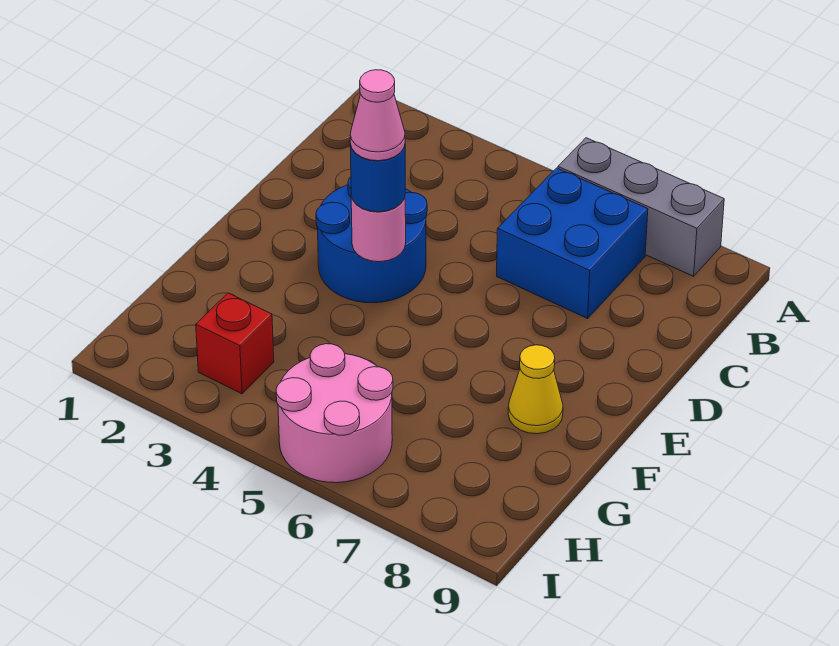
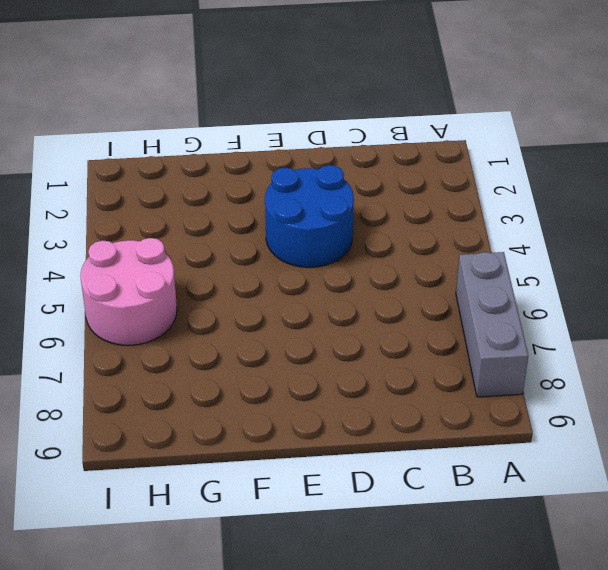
none -> blue 2x2 brick [497,168,648,319]
none -> yellow 1x1 cone [508,345,563,434]

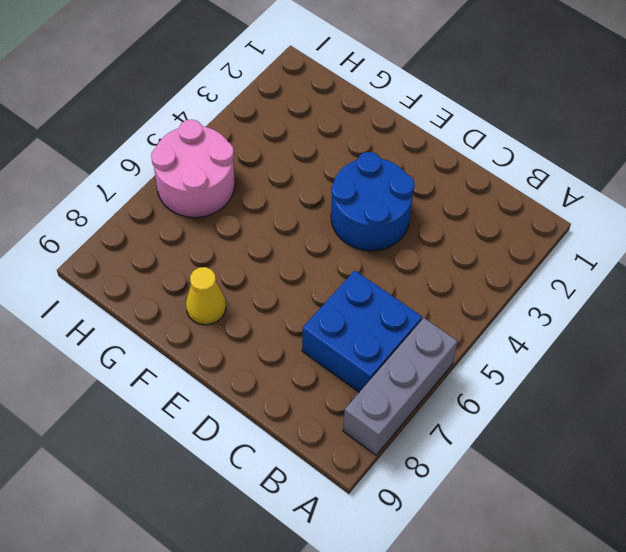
none -> red 1x1 brick [196,293,274,394]
none -> pink 1x1 round brick [351,196,406,262]

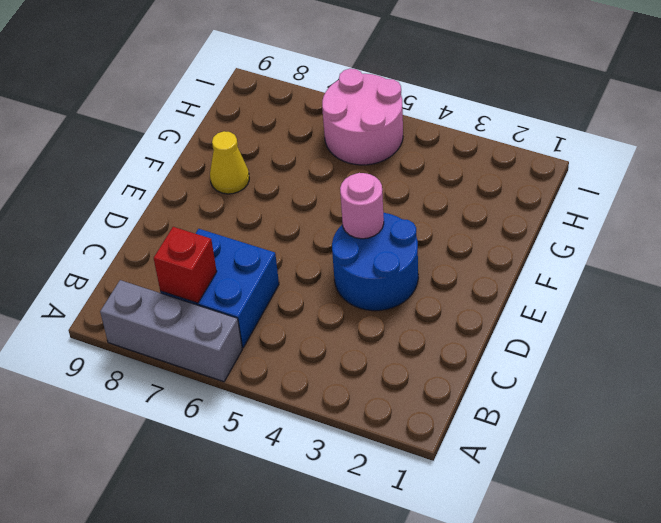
red 1x1 brick [154,227,217,303] -> red 1x1 brick moved to [196,293,274,394]
none -> blue 1x1 round brick [350,144,405,212]
none -> pink 1x1 cone [350,70,405,161]

